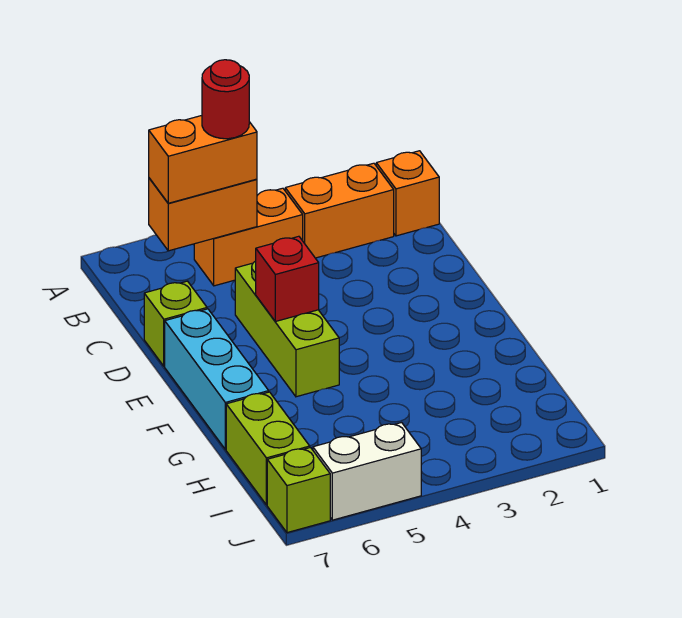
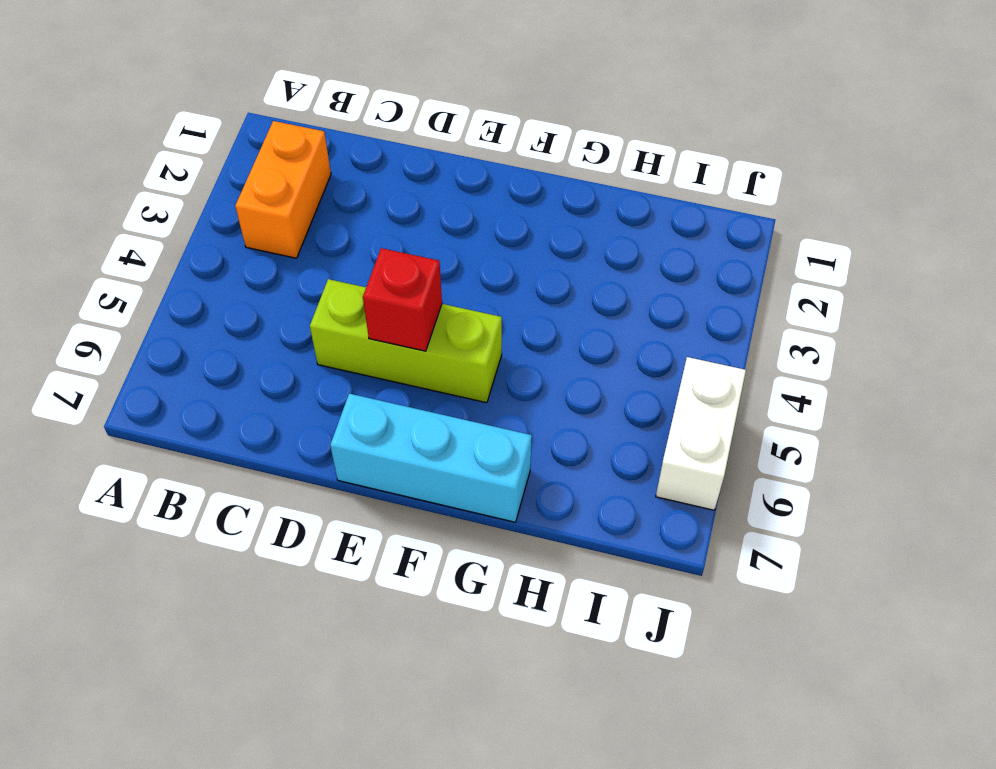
none -> orange 1x1 brick [376,151,439,236]
none -> orange 1x2 brick [194,188,303,286]
none -> lime 1x1 brick [144,281,207,366]

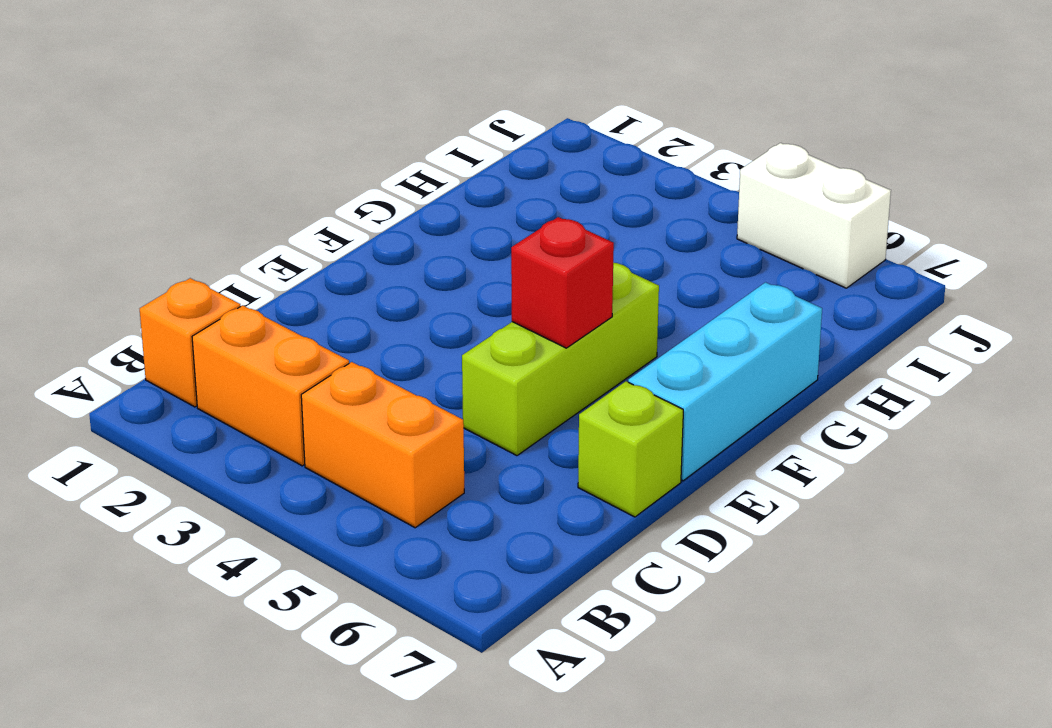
none -> lime 1x2 brick [226,392,310,505]
none -> lime 1x1 brick [267,448,330,533]
none -> orange 1x2 brick [149,178,257,251]

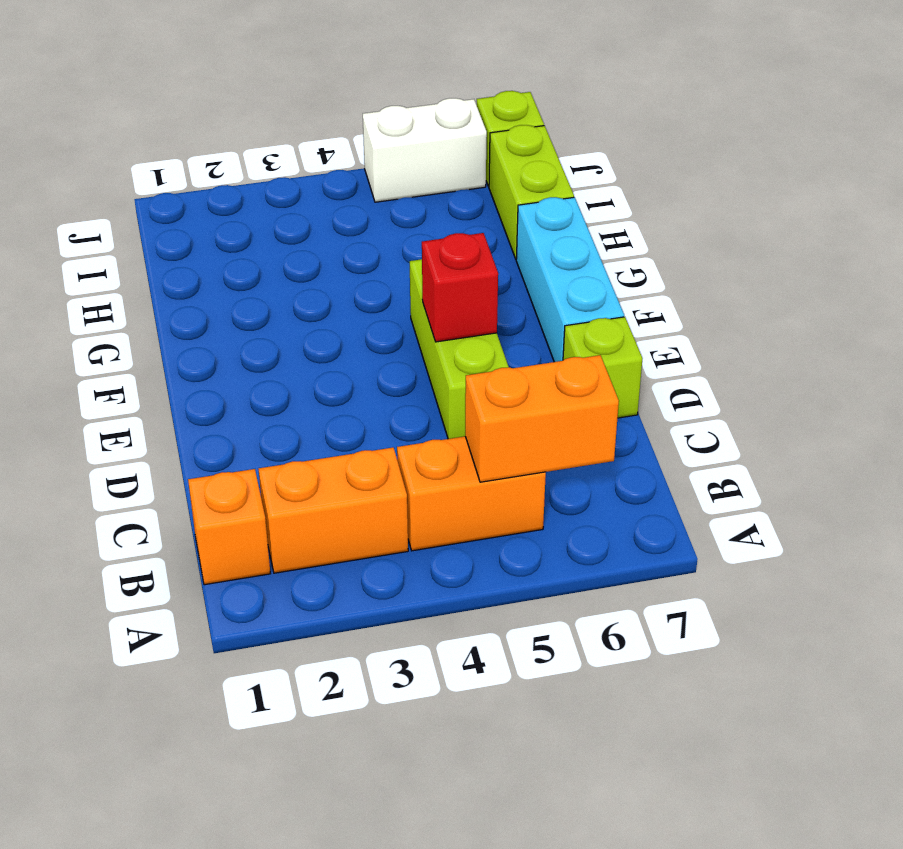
none -> orange 1x2 brick [149,116,257,203]
none -> red 1x1 round brick [202,60,249,139]

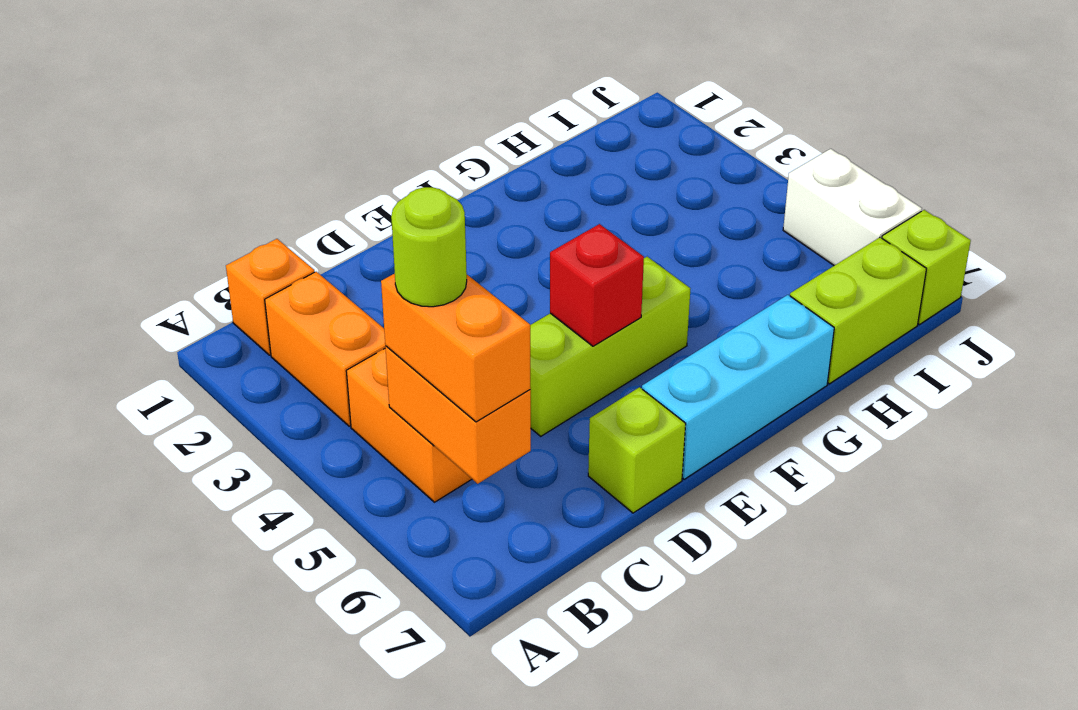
lime 1x1 round brick [391,187,467,307] -> red 1x1 round brick [202,60,249,139]

